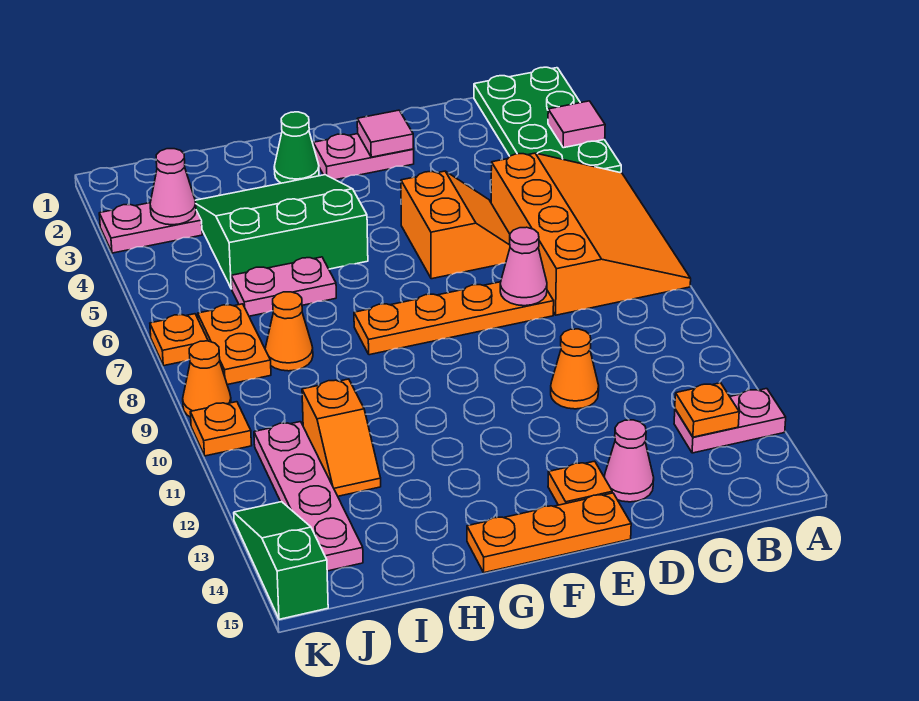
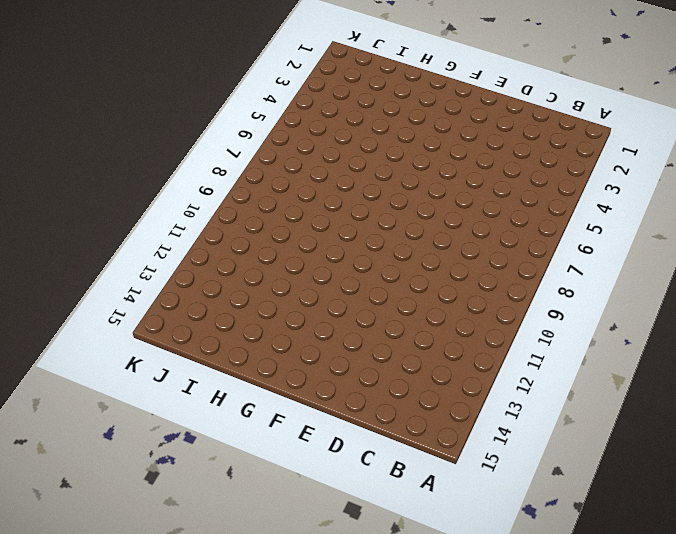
none -> green 2x4 plate [474,67,621,173]
none -> orange 3x4 slope [491,153,691,315]
none -> pink 1x2 plate [674,389,786,453]

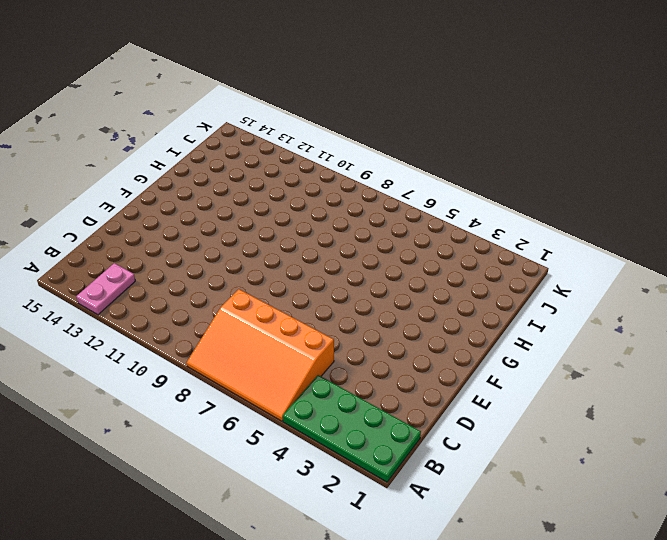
none -> orange 2x2 slope [401,171,510,279]
none -> orange 1x4 plate [354,282,554,355]
none -> orange 1x1 cone [551,329,599,409]

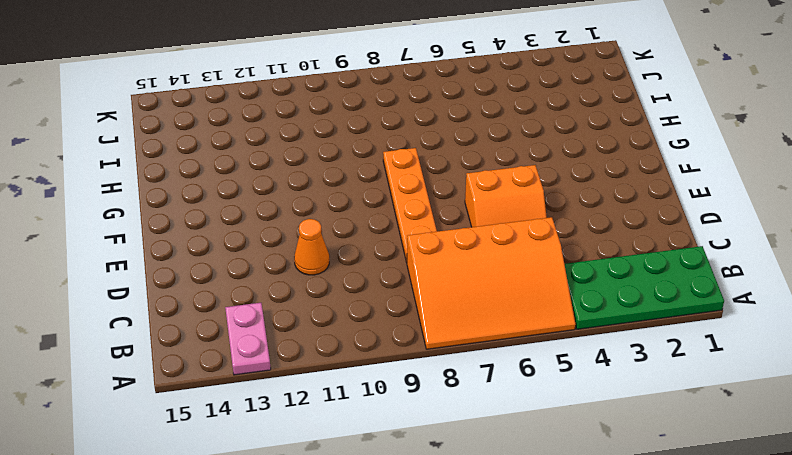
none -> pink 1x1 cone [604,420,654,502]
none -> pink 1x2 plate [313,134,414,180]
none -> orange 1x1 plate [548,461,612,505]

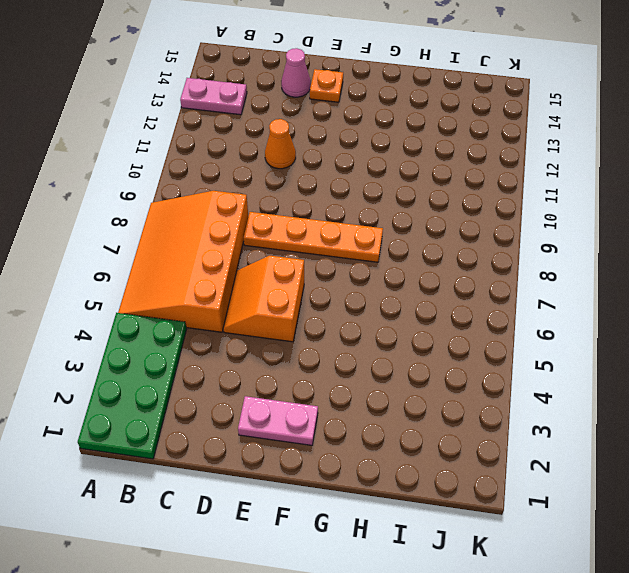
none -> orange 1x3 plate [467,493,631,573]
none -> green 1x1 cone [274,112,319,183]
none -> green 3x3 slope [195,175,368,289]

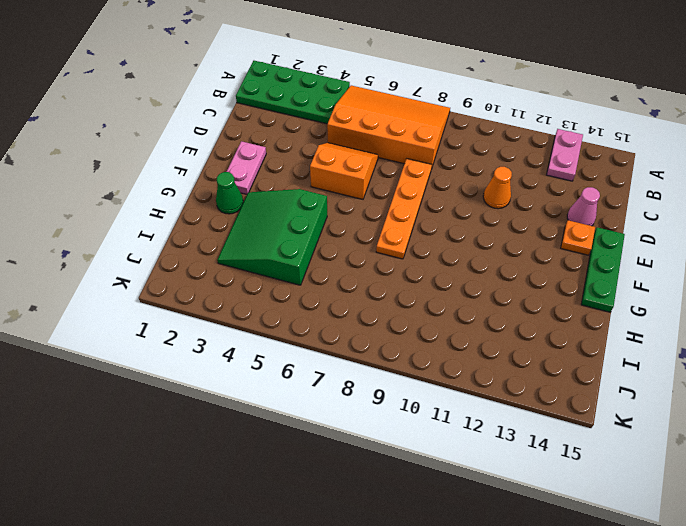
green 1x3 plate [581,227,625,312] -> orange 1x3 plate [467,493,631,573]
none -> pink 1x2 plate [231,257,336,316]
none -> orange 1x1 cone [265,292,313,371]
none -> orange 1x2 slope [302,379,381,496]

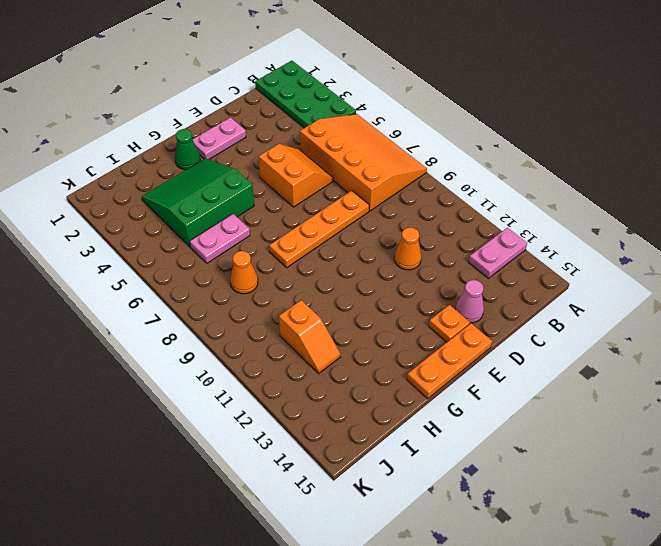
none -> pink 1x2 plate [99,203,202,253]
none -> orange 1x2 plate [198,304,271,385]
none -> pink 1x4 plate [254,422,363,571]

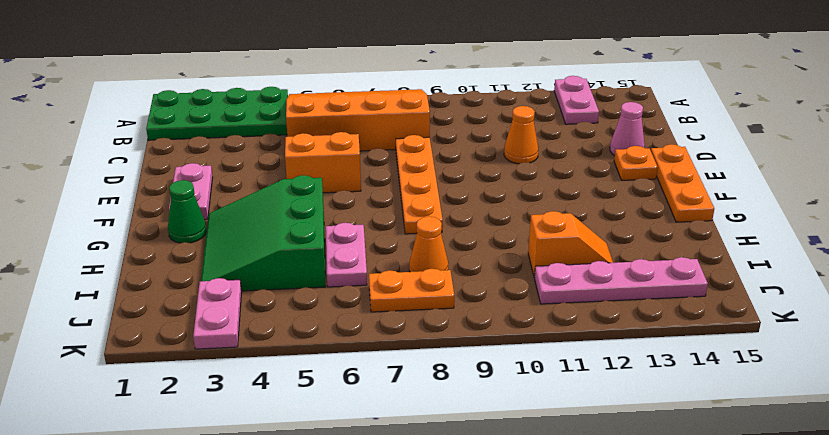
none -> orange 1x1 plate [150,314,208,366]
none -> orange 1x1 cone [183,341,231,417]
none -> orange 1x1 plate [190,402,252,456]

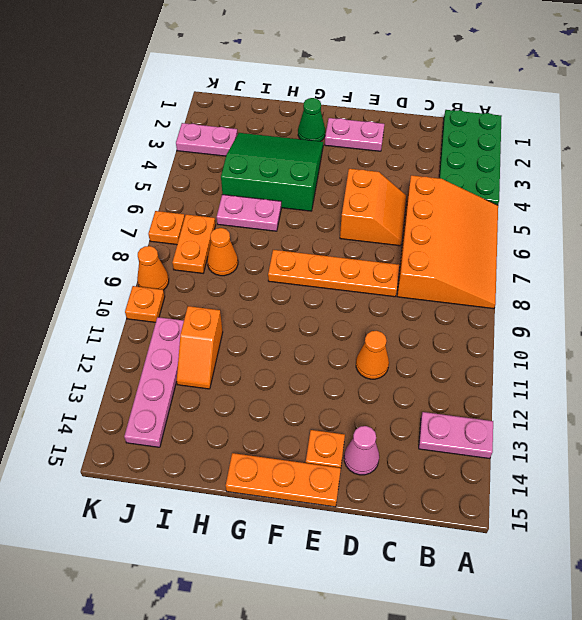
none -> green 1x3 slope [234,502,328,619]
none -> pink 1x1 tile [548,101,605,148]
none -> orange 1x1 plate [675,383,739,437]

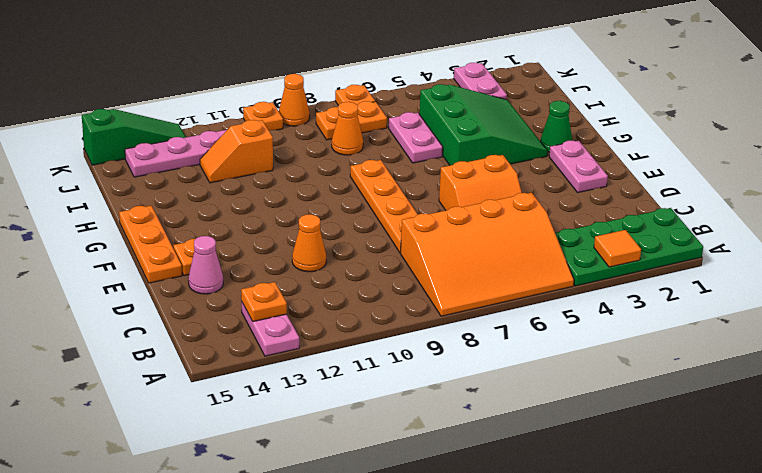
orange 1x1 tile [594,230,641,267] -> pink 1x1 tile [548,101,605,148]
none -> pink 1x1 cone [500,227,547,306]
none -> pink 1x1 tile [357,110,414,157]
none -> pink 1x1 cone [150,149,196,225]

